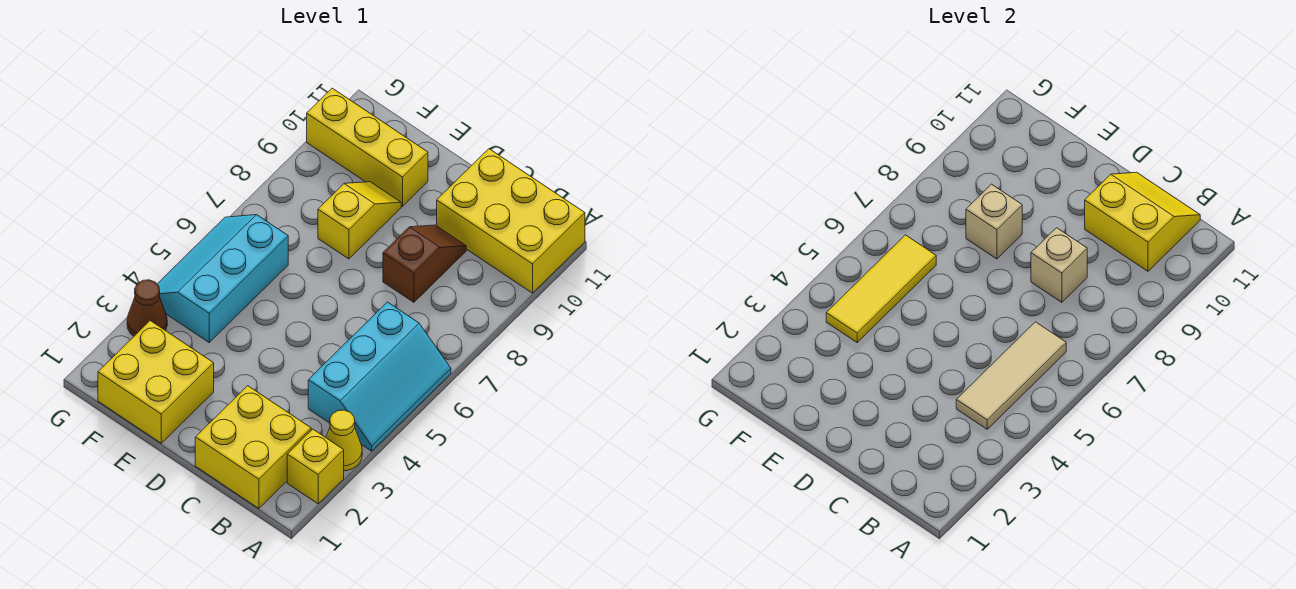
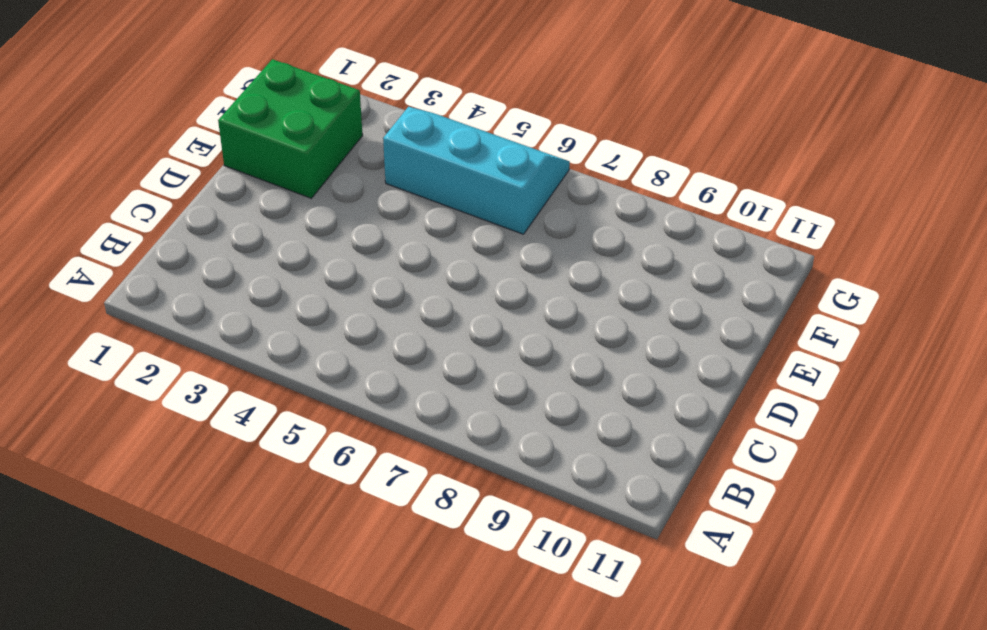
green 2x2 brick [218,59,363,198] -> yellow 2x2 brick [98,321,214,443]
none -> yellow 1x1 brick [287,429,344,504]
none -> yellow 1x1 cone [326,410,362,471]
none -> cyan 2x3 slope [308,302,451,451]

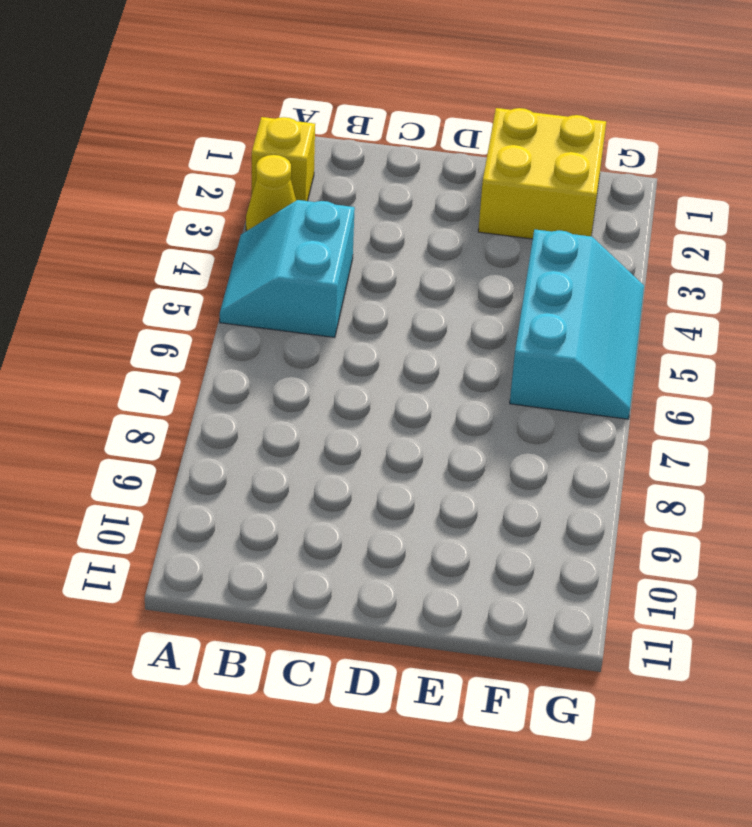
cyan 2x2 slope [220,200,355,337] -> cyan 2x3 slope [308,302,451,451]
none -> yellow 2x3 brick [437,149,585,293]
none -> yellow 2x2 brick [195,386,311,508]
none -> brown 1x2 slope [383,225,466,302]

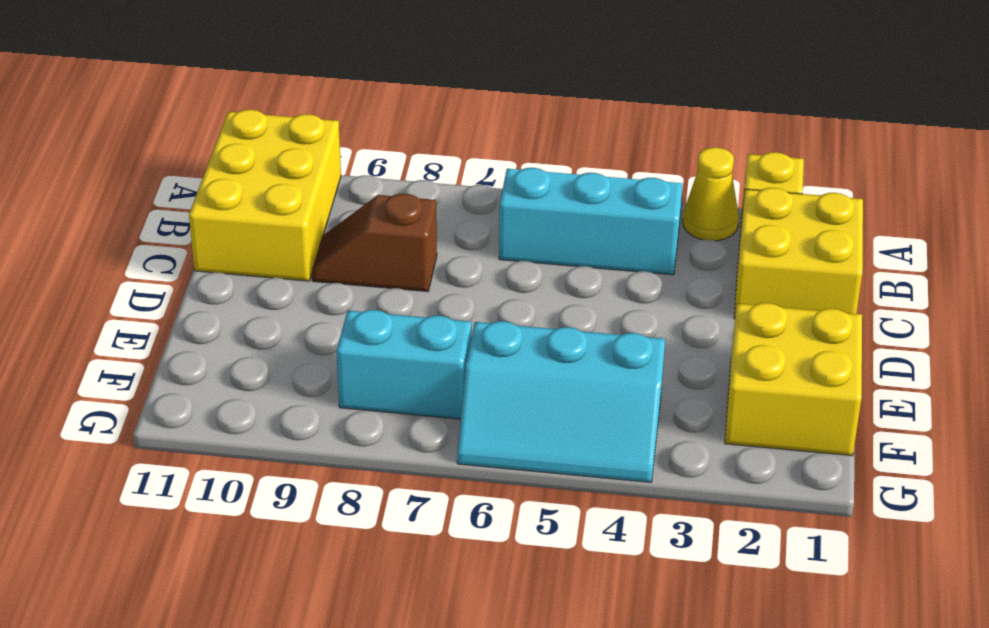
cyan 1x2 brick [337,310,472,419] -> none
none -> yellow 1x2 slope [318,182,401,259]
none -> yellow 1x3 brick [307,88,428,206]
none -> brown 1x1 cone [127,280,167,336]

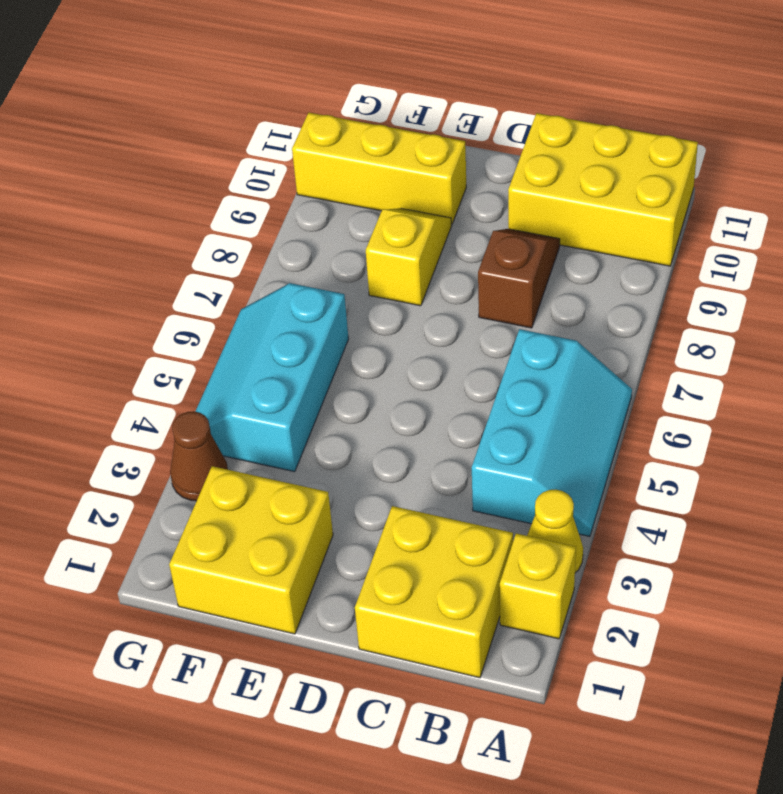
none -> tan 1x3 tile [956,322,1066,429]
none -> yellow 2x2 slope [1085,172,1200,271]
none -> tan 1x1 brick [1031,228,1087,302]

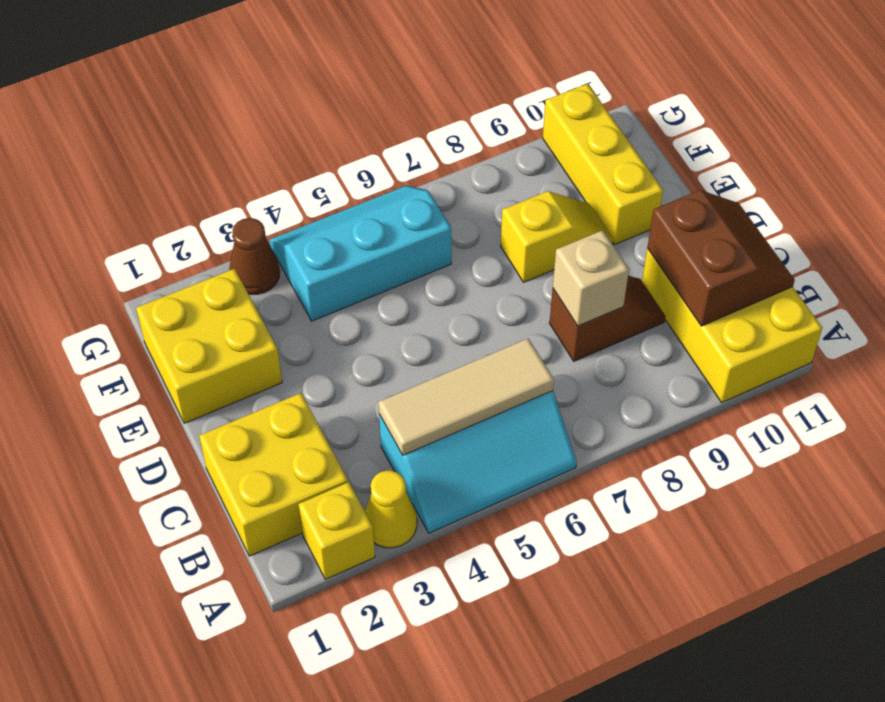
brown 2x2 slope [647,190,795,326] -> yellow 2x2 slope [1085,172,1200,271]
none -> tan 1x1 brick [966,184,1022,259]
none -> yellow 1x3 tile [826,235,936,342]

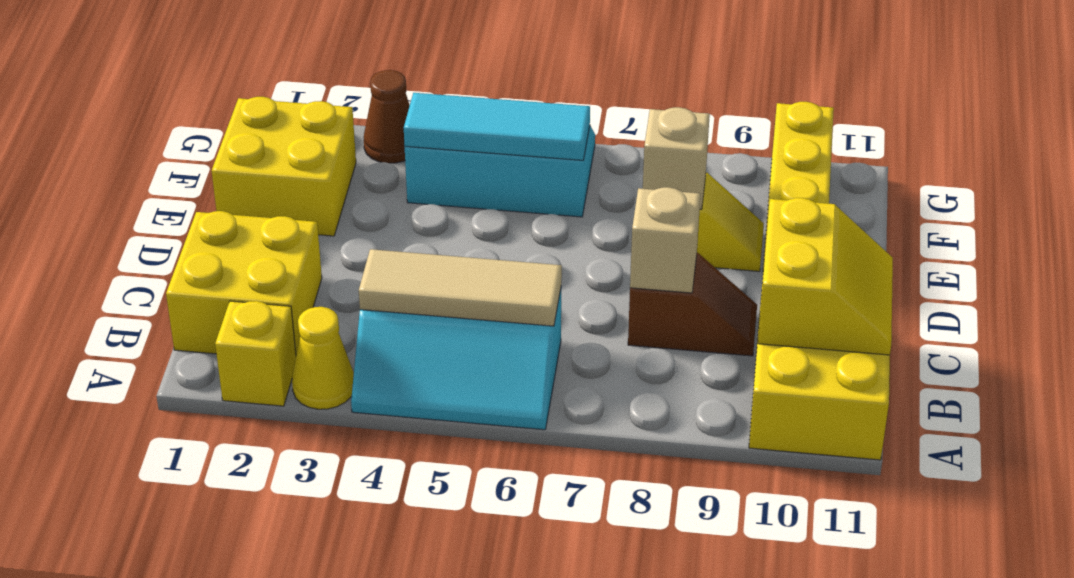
cyan 1x3 tile [404,93,590,160] -> yellow 1x3 tile [826,235,936,342]

